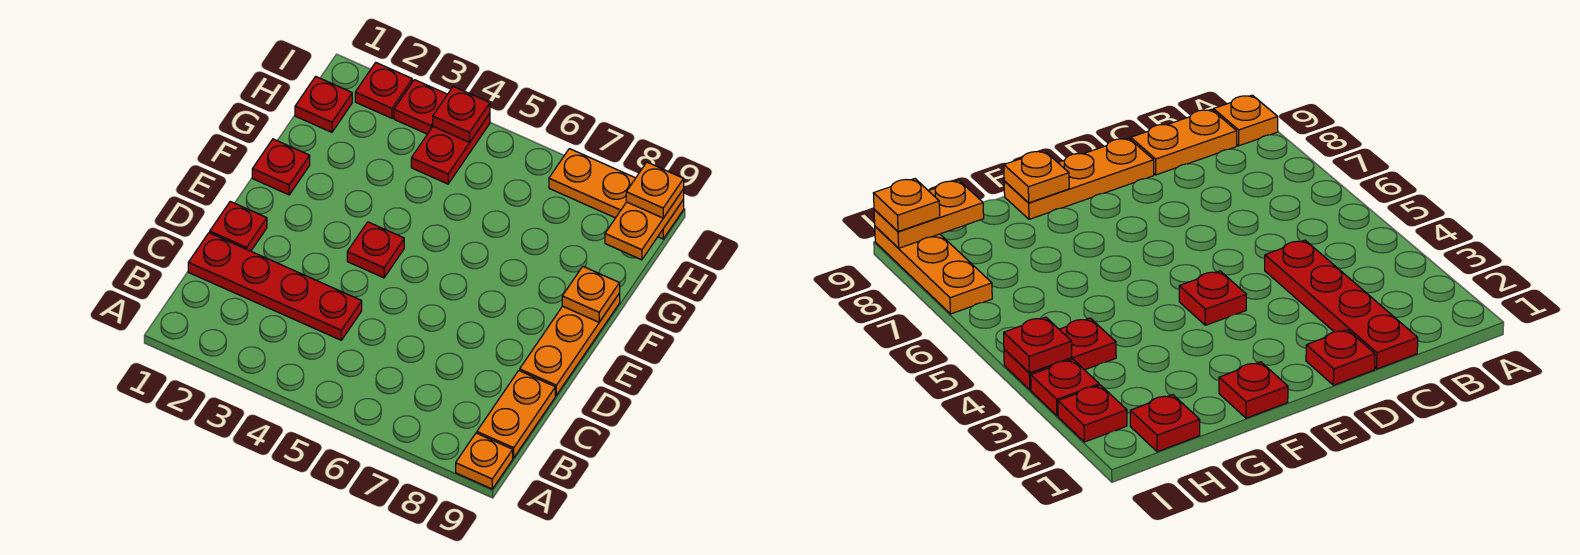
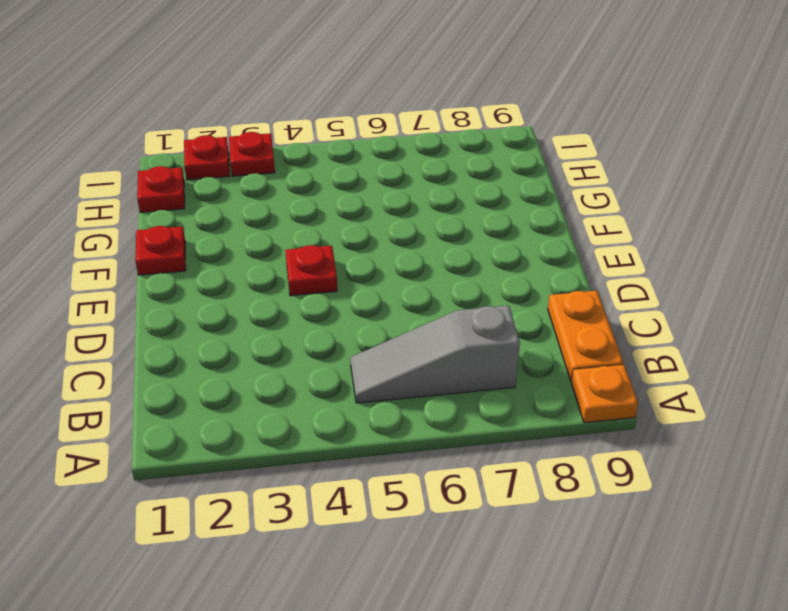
grey 1x3 slope [350,306,520,403] -> none
none -> red 1x4 plate [188,233,362,340]
none -> red 1x1 plate [210,202,267,251]
none -> orange 1x3 plate [520,293,620,395]

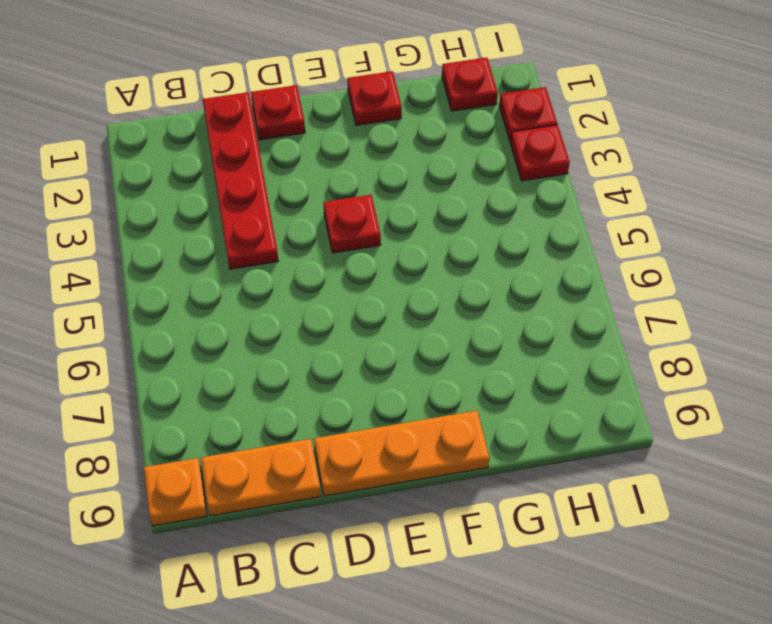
none -> red 1x2 plate [411,114,490,184]
none -> orange 1x3 plate [549,149,684,239]
none -> orange 1x1 plate [562,267,620,322]

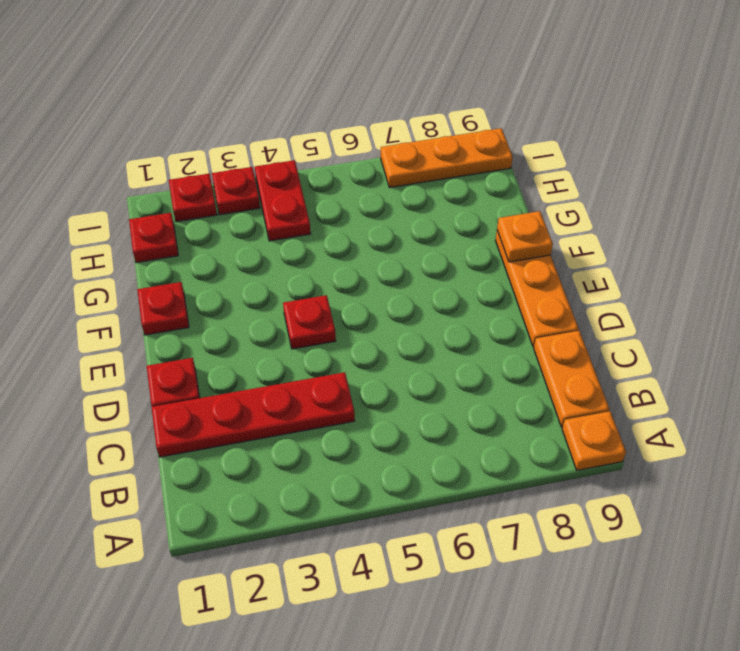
none -> orange 1x2 plate [605,189,684,260]
none -> red 1x1 plate [433,86,490,142]
none -> orange 1x1 plate [626,162,684,218]

